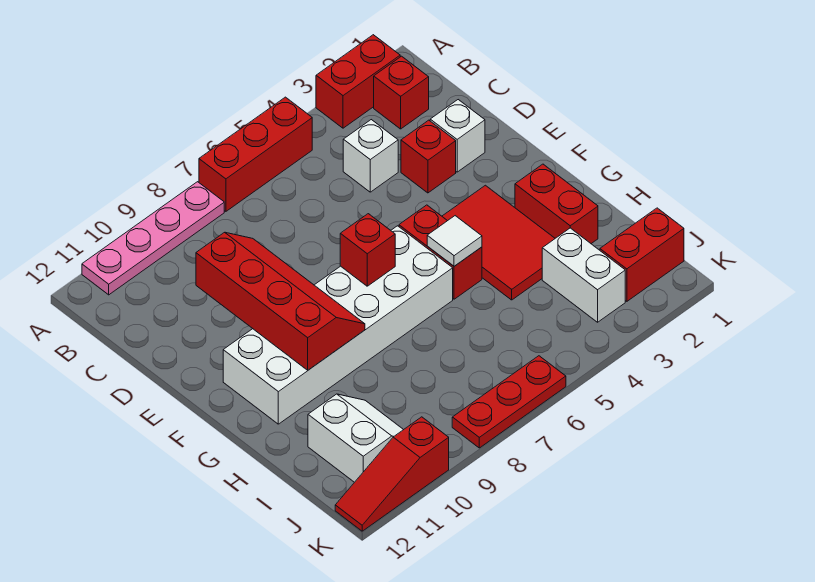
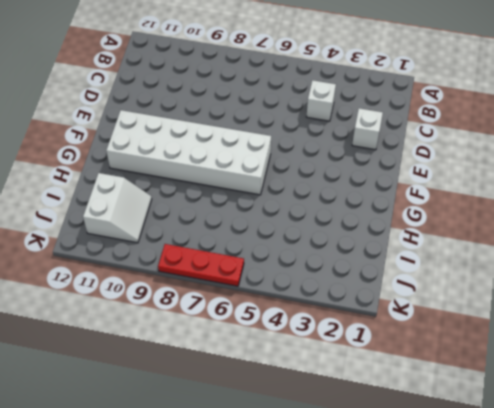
none -> red 1x2 brick [316,35,400,128]
none -> red 1x3 brick [199,97,312,211]
none -> pink 1x4 plate [82,182,224,295]

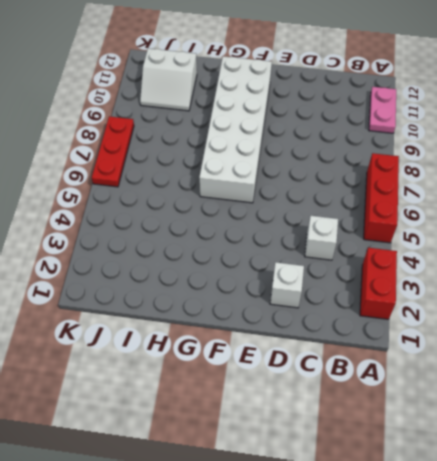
pink 1x2 plate [369,87,396,133] -> pink 1x4 plate [82,182,224,295]
none -> red 1x1 brick [374,56,429,129]
none -> red 1x1 brick [401,120,456,193]
none -> red 2x3 tile [442,185,555,300]

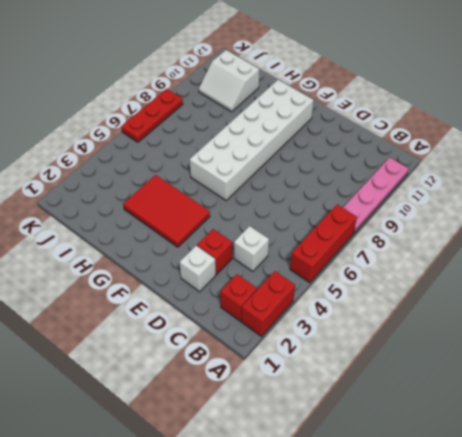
none -> red 1x2 brick [399,205,482,299]
none -> red 1x2 brick [515,164,598,244]
none -> white 1x2 brick [542,228,625,322]

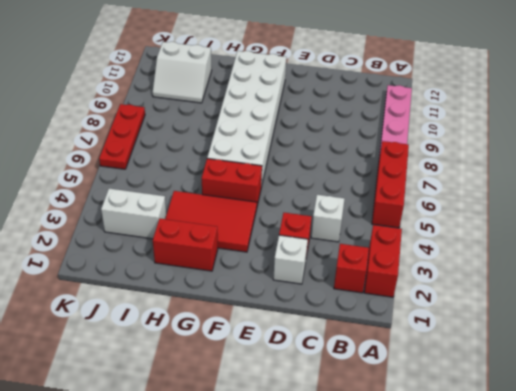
none -> red 1x2 brick [600,208,684,301]
none -> red 1x3 slope [335,417,449,531]
none -> red 2x4 slope [196,232,365,370]

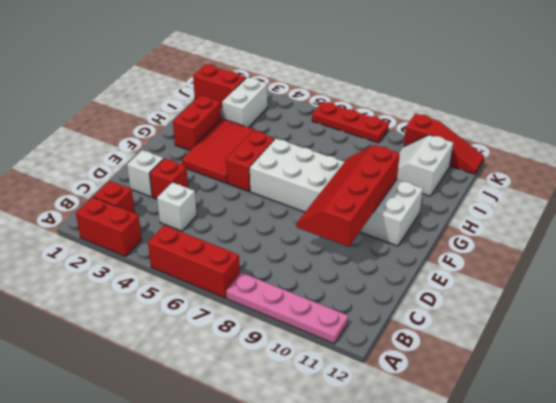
none -> red 1x1 brick [340,214,395,286]
none -> white 1x1 tile [427,216,482,266]

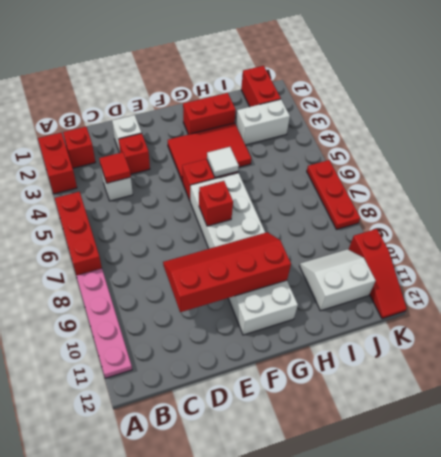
red 1x1 tile [99,152,131,183] -> none

